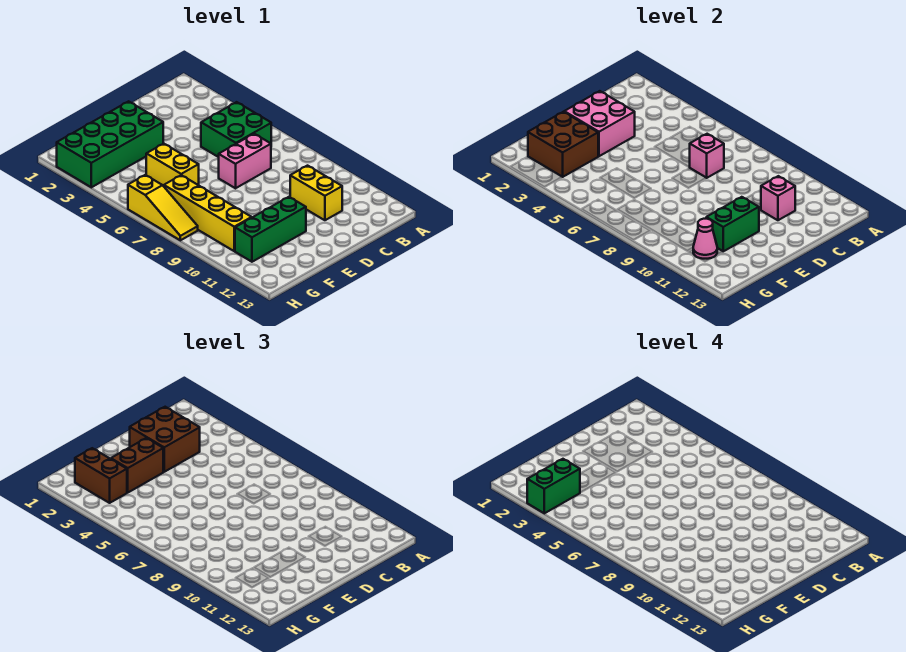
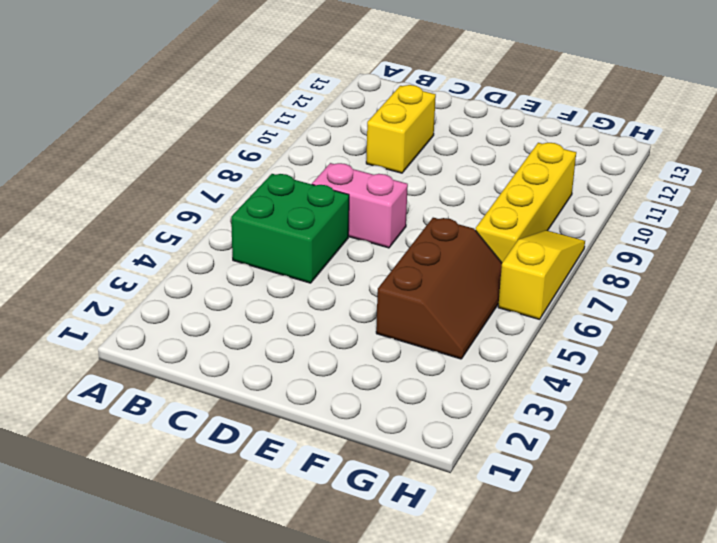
brown 2x3 slope [376,218,502,359] -> yellow 1x2 brick [146,144,199,186]
none -> green 2x4 brick [57,101,163,187]
none -> green 1x3 brick [235,197,306,262]
none -> pink 1x1 brick [690,134,724,178]

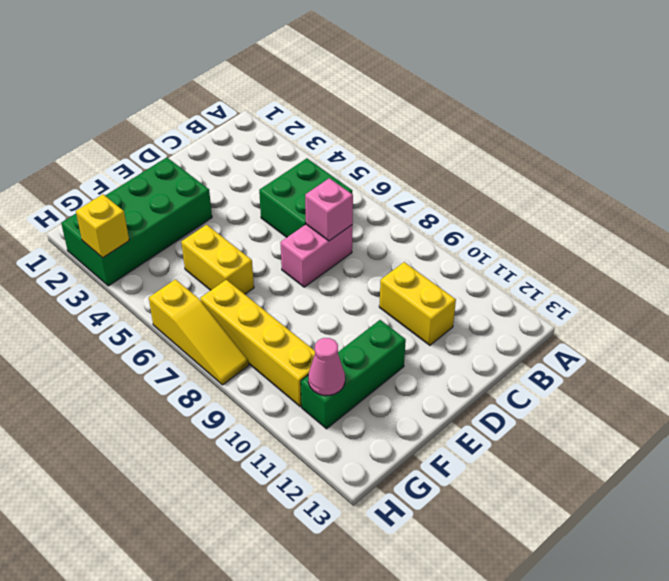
yellow 1x1 brick [76,194,129,258] -> none
none -> pink 1x1 brick [761,176,795,220]
none -> pink 2x2 brick [564,91,635,156]
none -> green 1x2 brick [706,197,759,251]

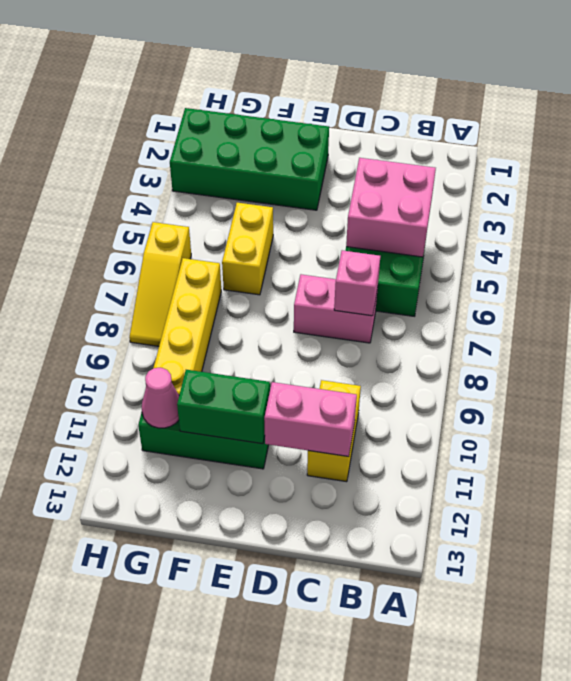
pink 2x2 brick [346,158,436,257] -> pink 2x2 brick moved to [564,91,635,156]
pink 1x2 brick [264,382,357,457] -> pink 1x1 brick [761,176,795,220]
none -> brown 2x2 brick [528,112,598,177]
none -> brown 2x2 brick [130,407,200,472]
none -> brown 1x2 brick [111,438,163,492]

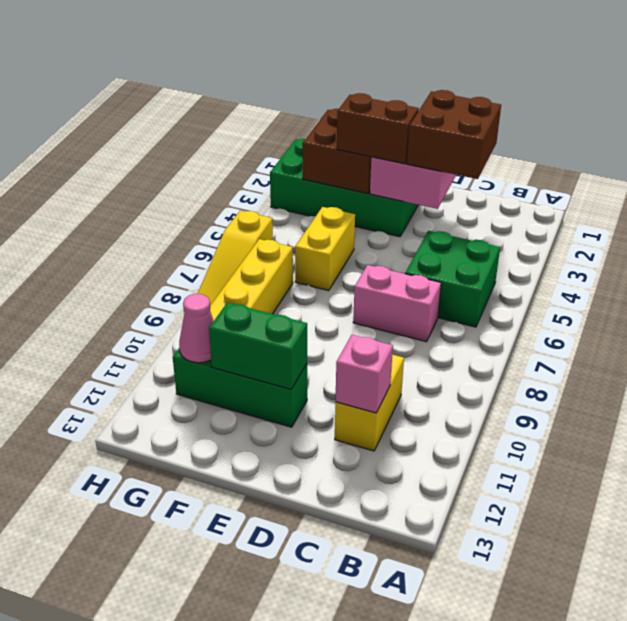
none -> pink 1x1 brick [690,134,724,178]
none -> brown 1x2 brick [75,448,127,503]
none -> green 1x2 brick [527,459,580,513]

